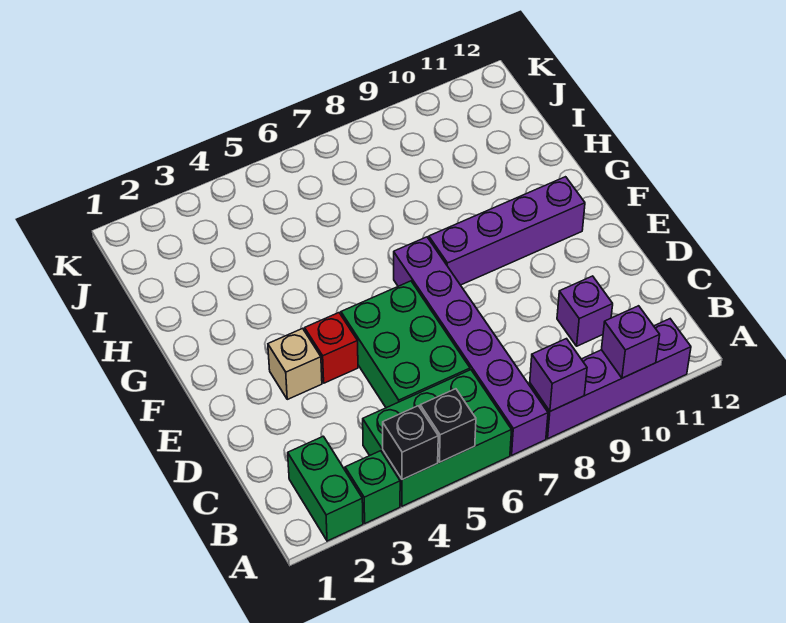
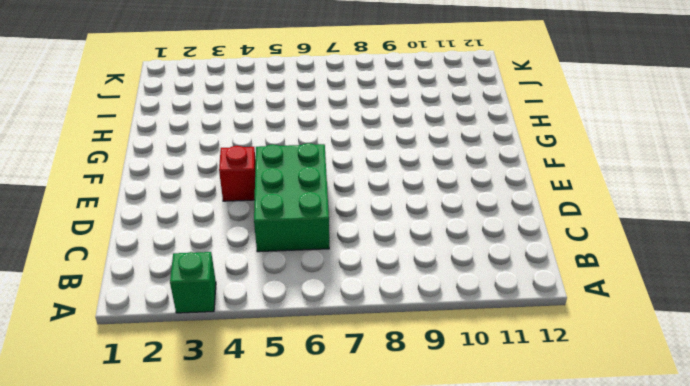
none -> green 1x2 brick [288,436,363,541]
none -> green 2x3 brick [363,370,512,506]
none -> purple 1x6 brick [394,237,548,455]

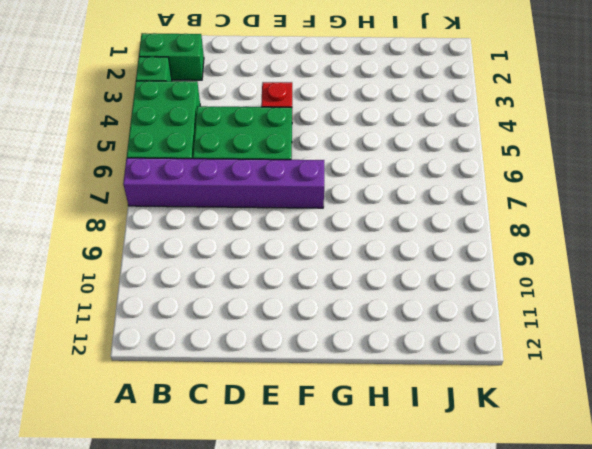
none -> purple 1x4 brick [530,319,691,439]
none -> purple 1x1 brick [557,276,613,346]
none -> tan 1x1 brick [268,328,322,399]

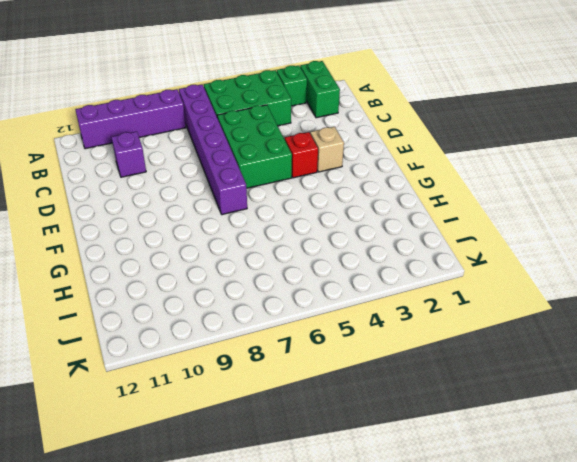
none -> purple 1x4 brick [429,177,585,285]
none -> black 1x1 brick [383,406,438,480]
none -> black 1x1 brick [420,389,476,462]

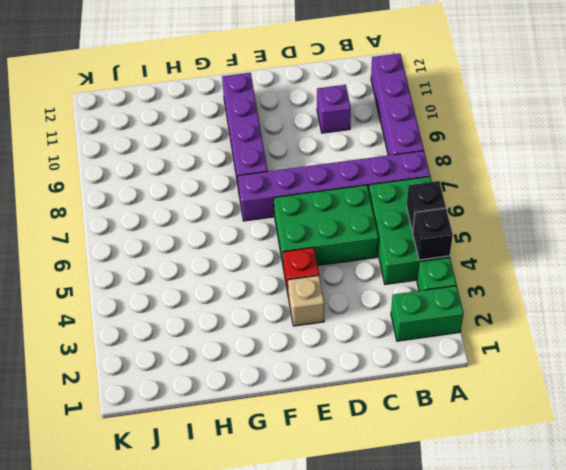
none -> purple 1x1 brick [530,339,587,411]
none -> purple 1x1 brick [602,306,660,378]

